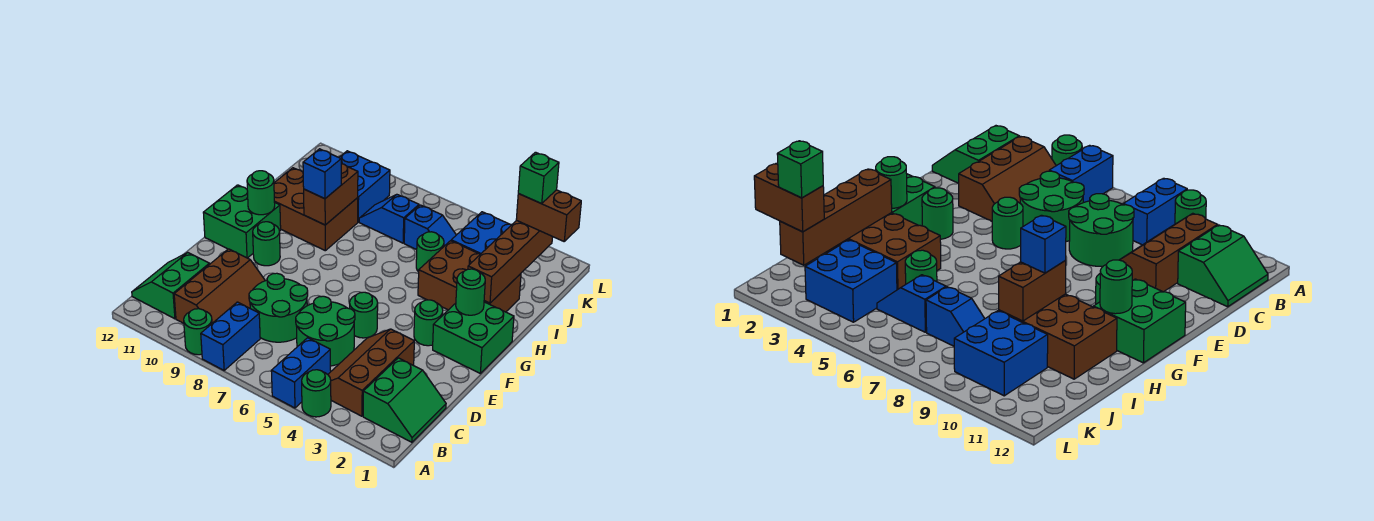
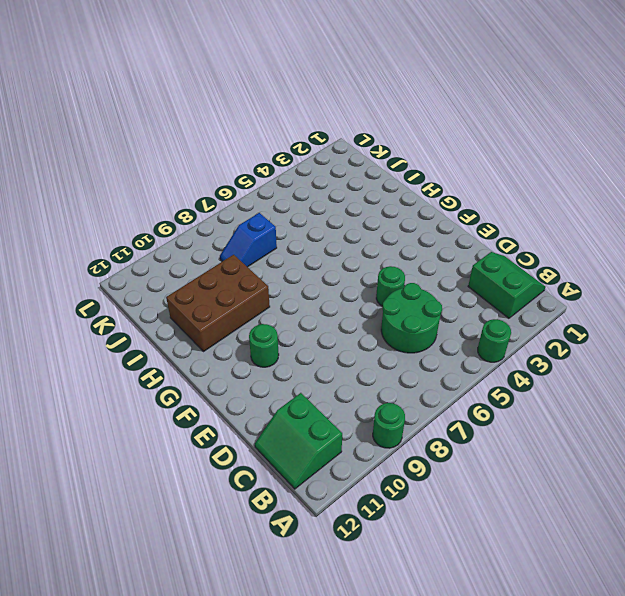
none -> blue 1x2 brick [271,338,331,408]
none -> blue 1x2 brick [201,302,260,370]
none -> brown 2x3 slope [328,329,414,416]

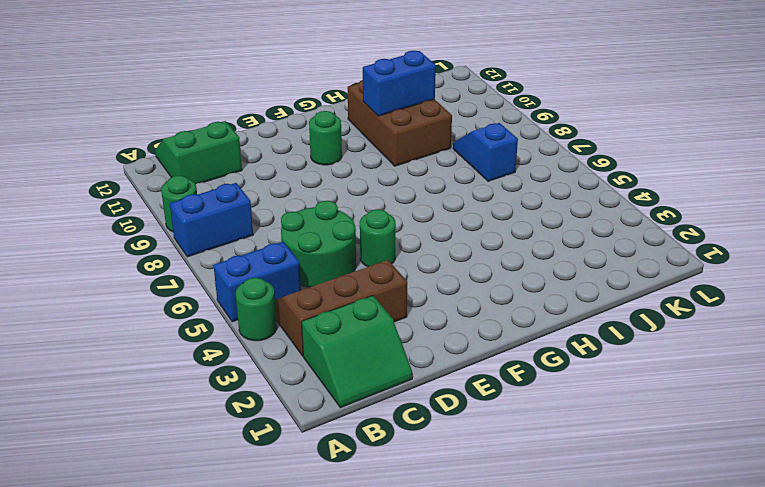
blue 1x2 brick [363,51,436,116] -> none
none -> brown 2x3 slope [174,249,265,323]
none -> green 2x2 round brick [249,273,308,342]
none -> green 2x2 brick [433,302,514,373]

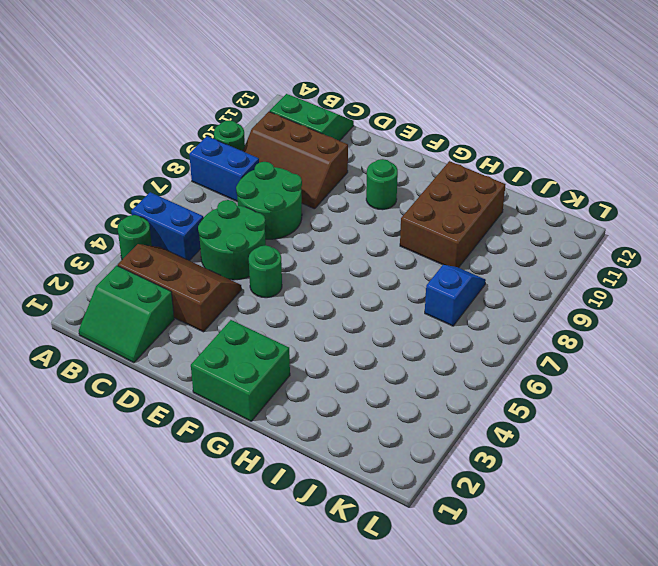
none -> green 1x1 round brick [414,300,443,346]
none -> green 2x2 brick [203,185,281,258]
none -> brown 2x3 brick [418,241,521,312]

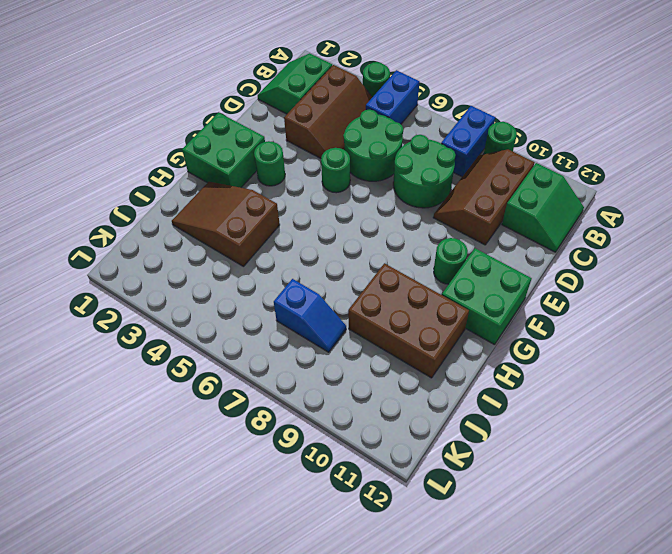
brown 2x3 slope [172,182,280,266] -> brown 2x3 brick [418,241,521,312]
none -> green 1x1 round brick [416,232,444,272]
none -> blue 2x2 brick [451,212,511,254]
none -> blue 1x2 slope [404,205,456,250]

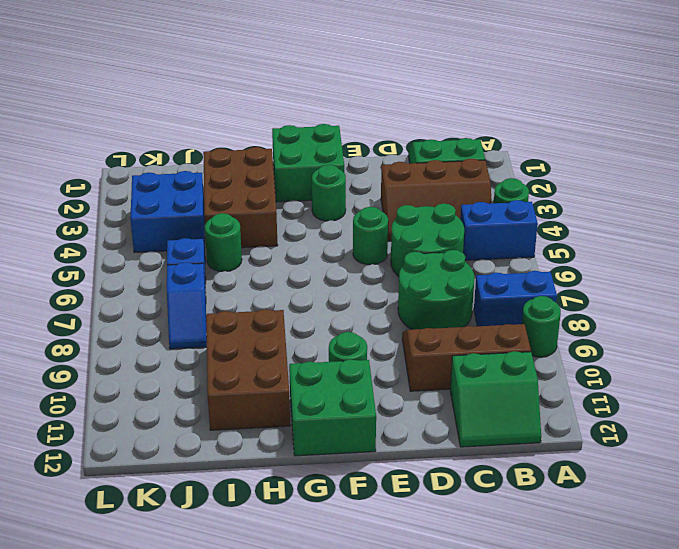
none -> blue 2x2 brick [339,151,390,222]
none -> green 1x1 round brick [456,269,485,315]
none -> green 1x1 round brick [247,171,275,215]

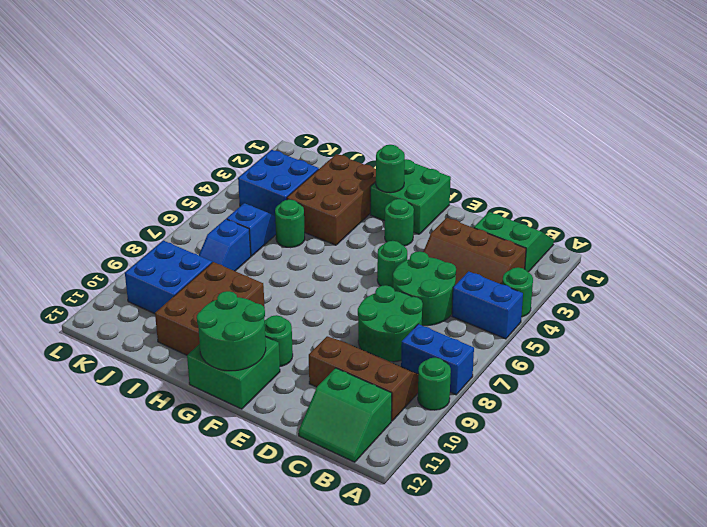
green 2x2 round brick [197,291,266,371] -> green 1x1 round brick [247,171,275,215]
none -> brown 1x4 brick [468,220,553,303]
none -> brown 1x2 brick [304,164,358,225]
none -> blue 1x1 brick [303,149,341,199]

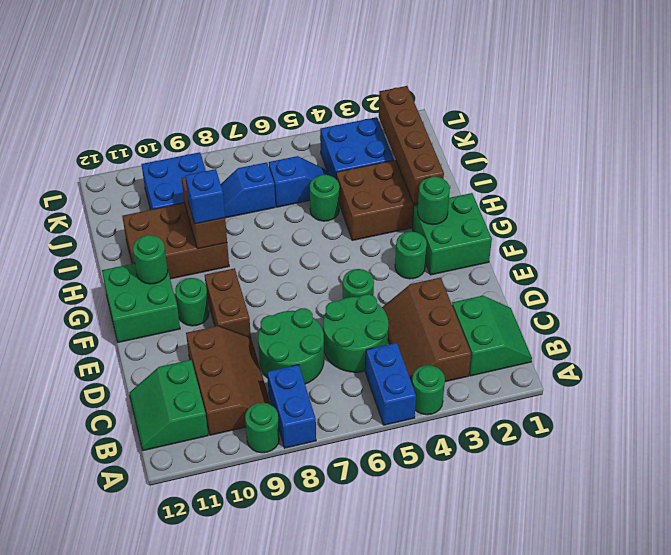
brown 1x2 brick [205,268,251,338] -> brown 1x2 brick turned to [516,190,581,241]
none -> green 1x1 brick [518,152,559,204]

